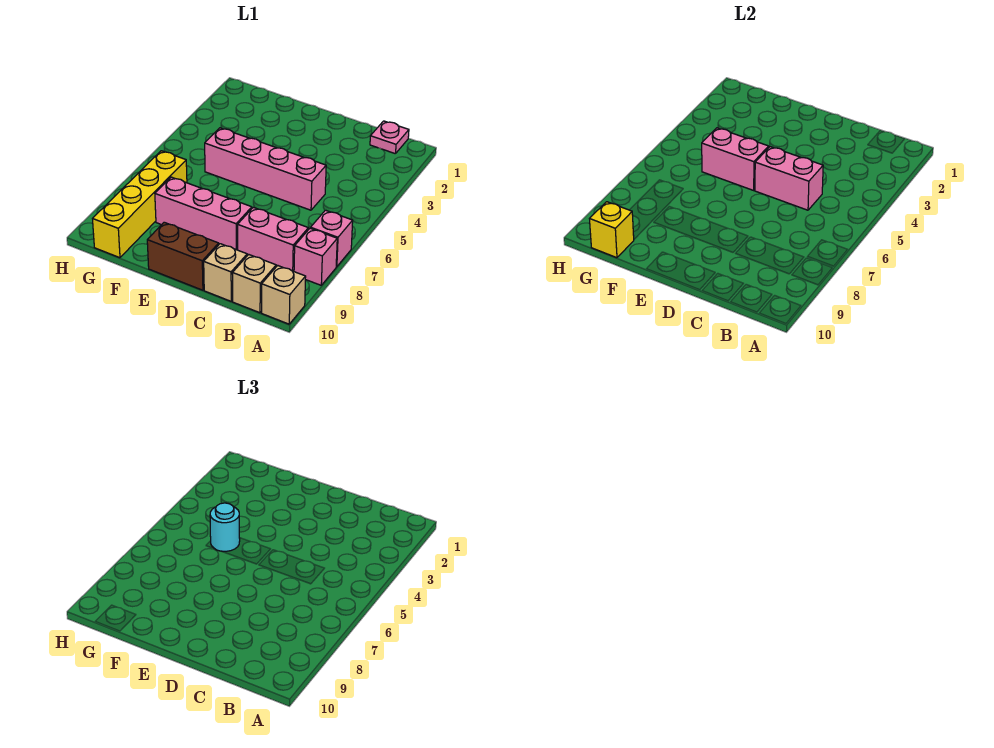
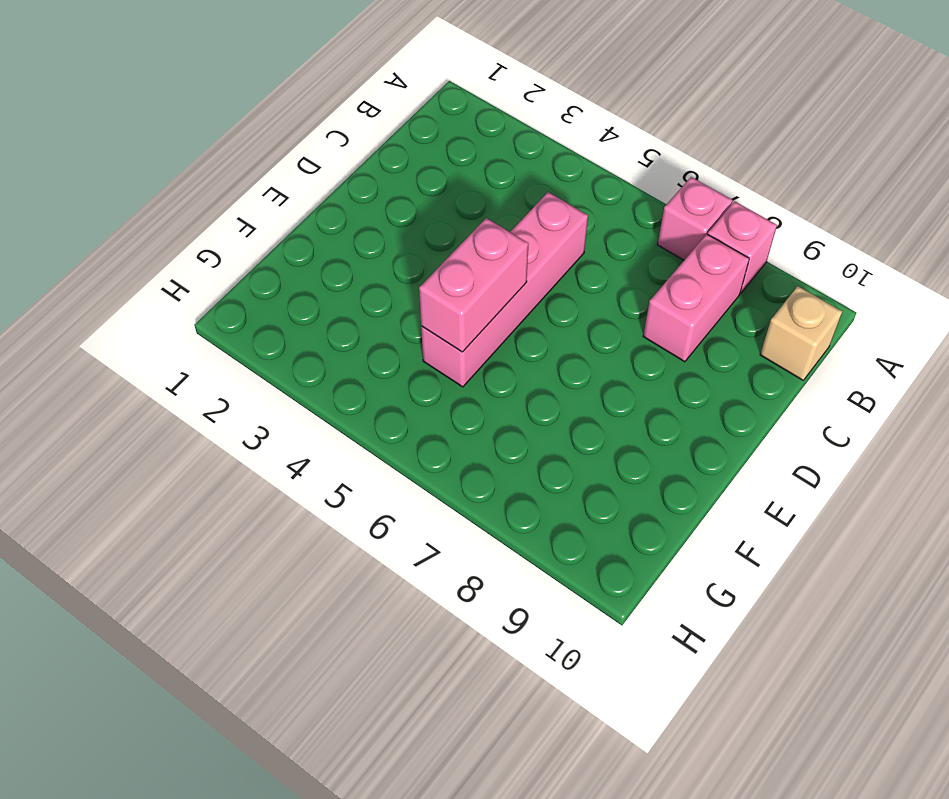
none -> tan 1x1 brick [262,266,306,324]
none -> pink 1x1 plate [370,121,409,154]
none -> tan 1x1 brick [204,244,247,301]

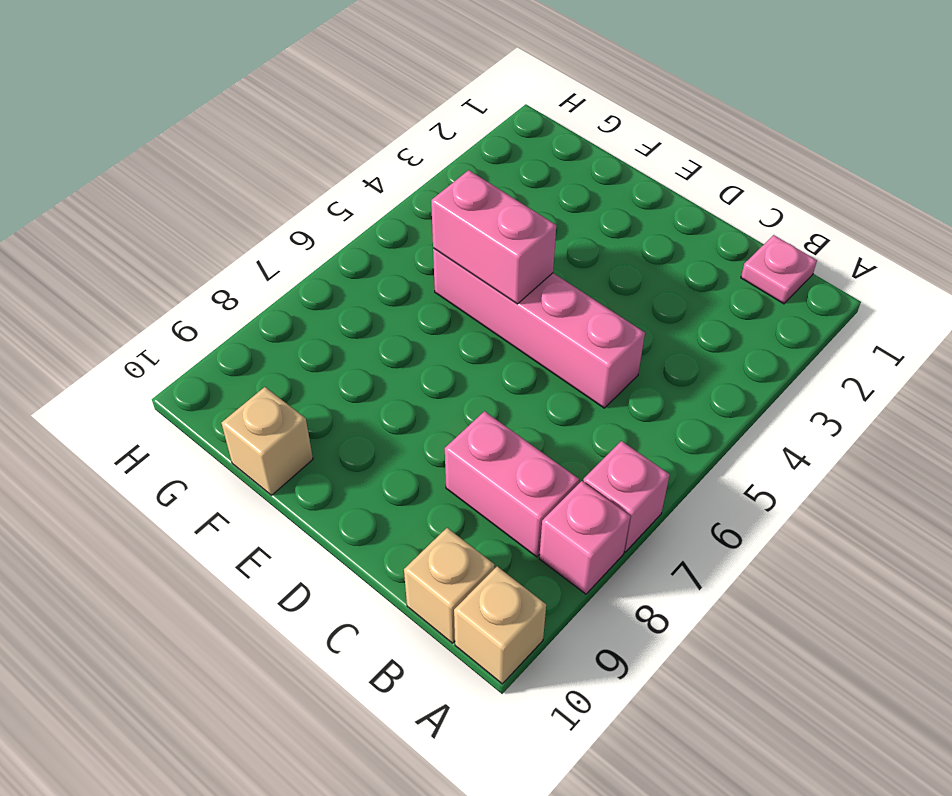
tan 1x1 brick [221,387,313,495] -> tan 1x1 brick moved to [204,244,247,301]
none -> pink 1x3 brick [155,177,252,250]
none -> brown 1x2 brick [147,222,219,290]
none -> yellow 1x4 brick [93,151,187,258]

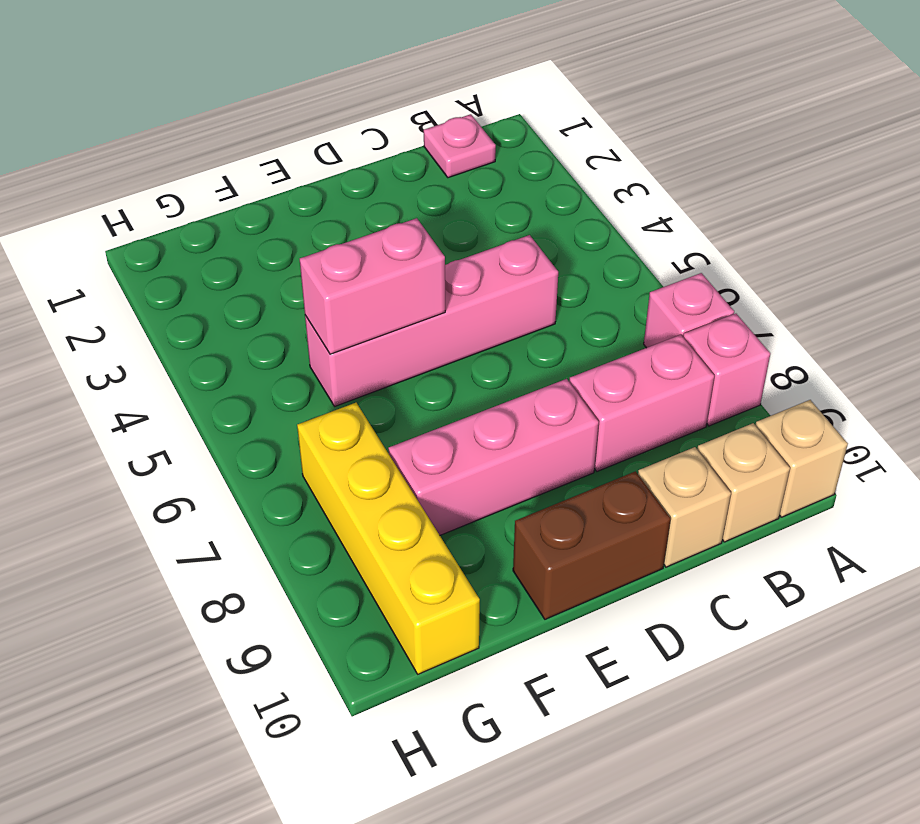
none -> pink 1x2 brick [755,147,823,210]
none -> yellow 1x1 brick [590,202,634,258]
none -> cyan 1x1 round brick [210,503,240,551]

